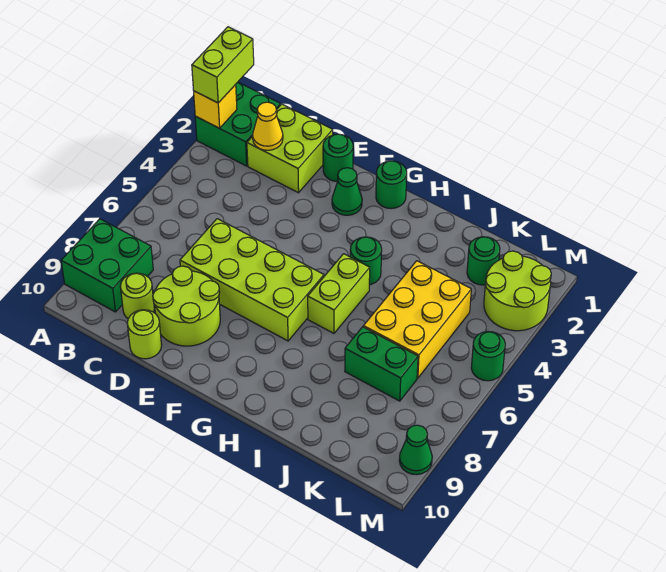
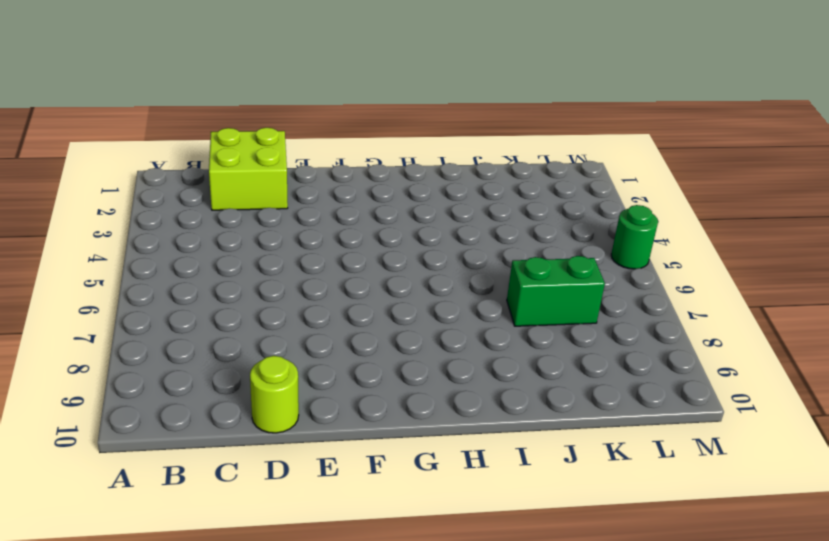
none -> green 2x2 brick [195,82,281,166]
none -> green 2x2 brick [61,219,153,312]
none -> lime 1x1 round brick [120,273,154,319]

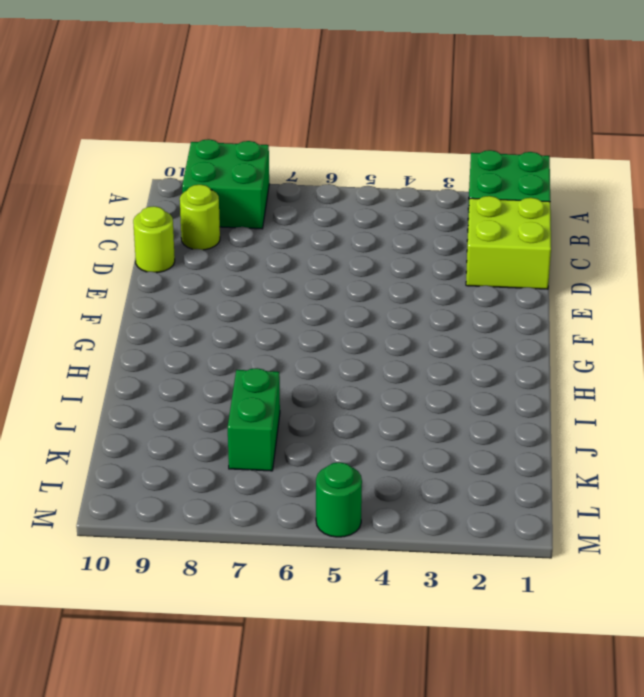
none -> lime 2x4 brick [180,219,324,341]
none -> lime 2x2 round brick [153,266,220,346]
none -> green 1x1 round brick [323,134,353,182]

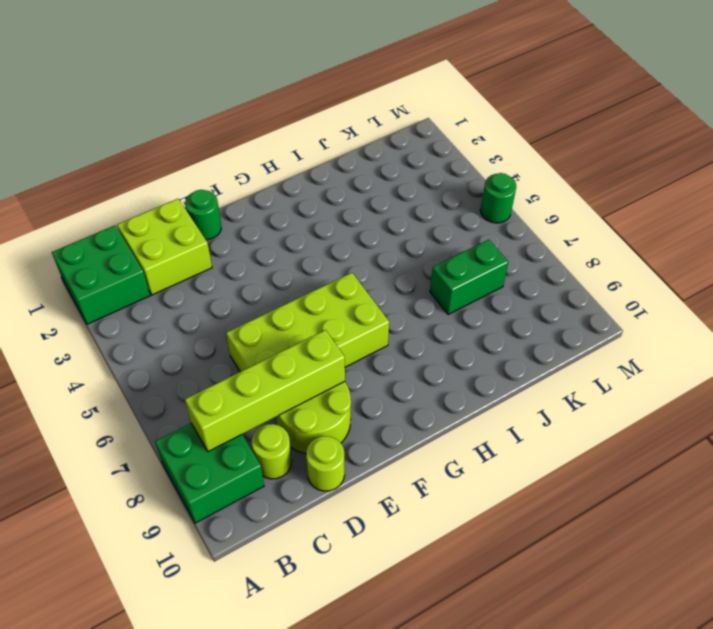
lime 1x4 brick [185,330,345,452] -> none
none -> green 1x1 cone [332,168,362,215]
none -> green 1x1 round brick [376,161,407,209]
none -> green 1x1 round brick [350,237,382,285]

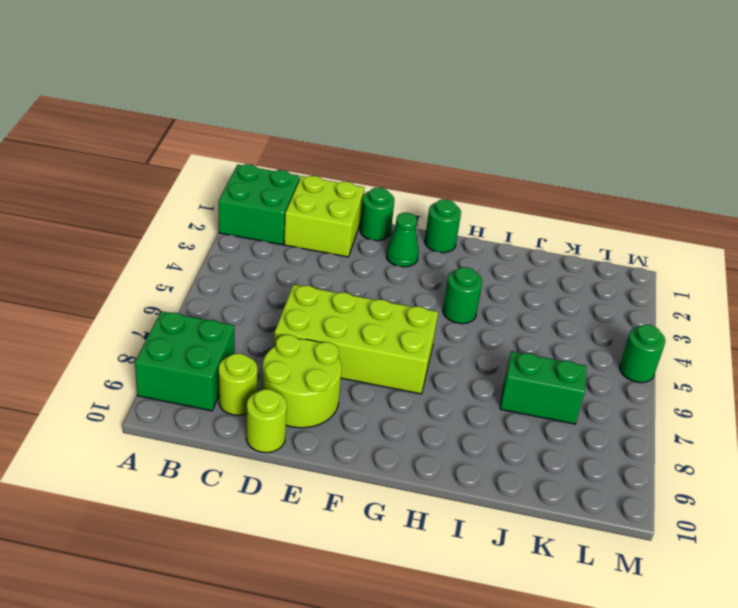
none -> lime 1x2 brick [308,254,370,333]
none -> yellow 2x3 brick [363,261,471,378]
none -> green 1x1 round brick [467,237,500,285]

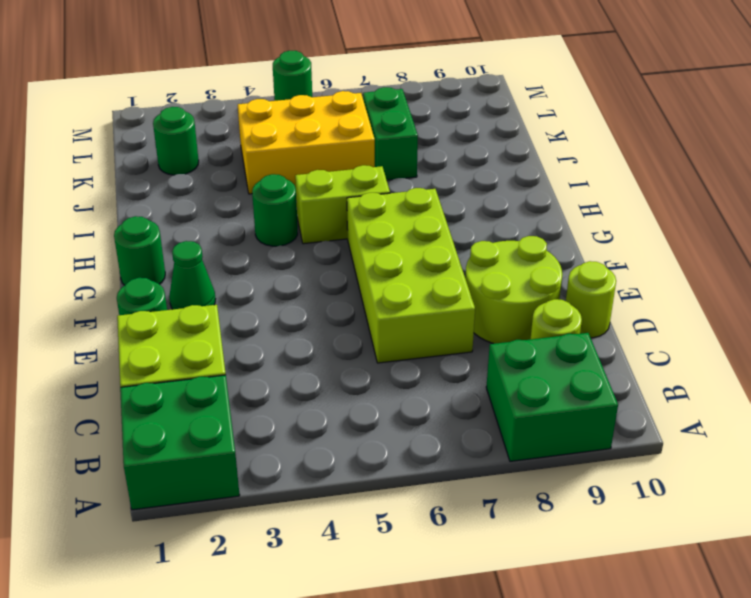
none -> lime 2x2 round brick [484,251,551,331]
none -> green 1x1 cone [399,425,432,475]
none -> yellow 1x1 brick [194,85,237,128]

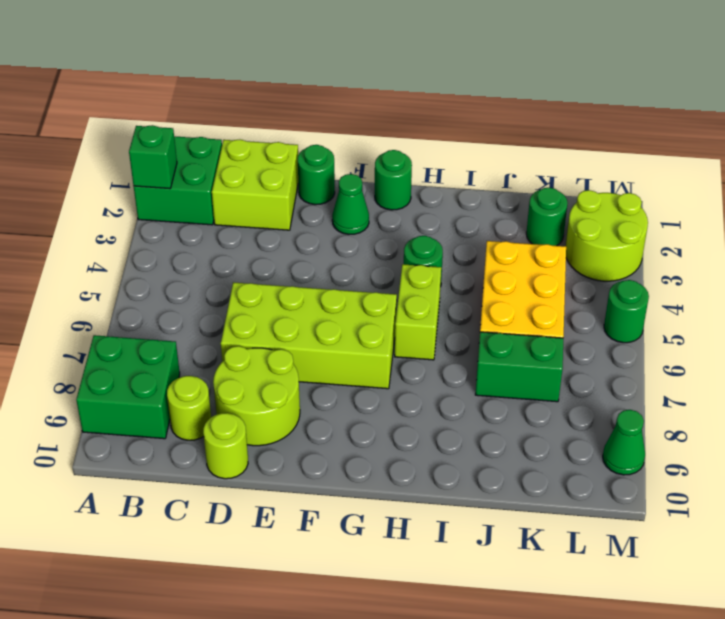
green 1x1 brick [129,125,177,189] -> yellow 1x1 brick [194,85,237,128]
none -> yellow 1x1 cone [253,102,283,150]
none -> lime 1x2 brick [192,27,254,103]

